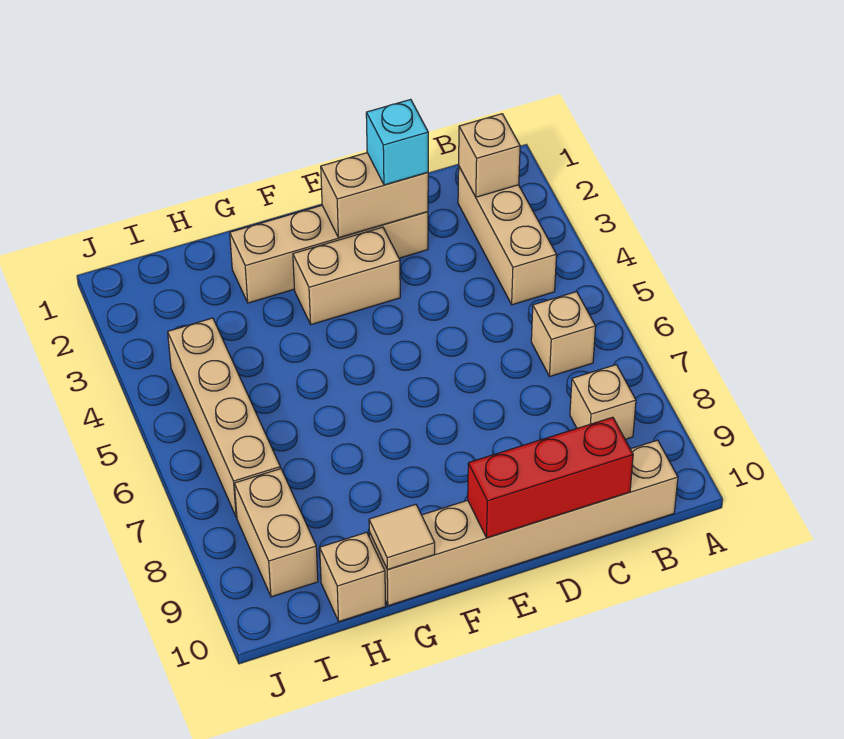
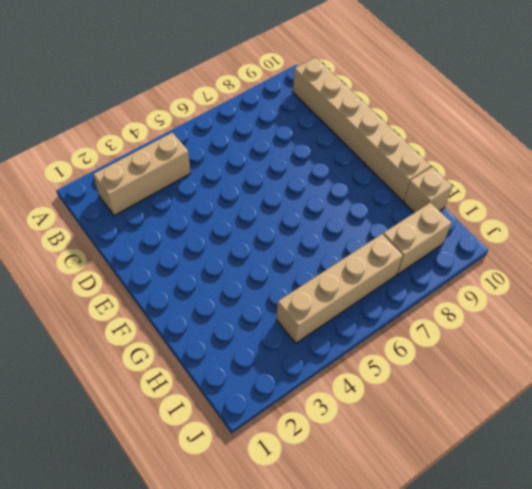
none -> tan 1x1 brick [531,292,596,376]
none -> tan 1x1 brick [570,365,636,439]
none -> tan 1x4 brick [230,206,428,303]

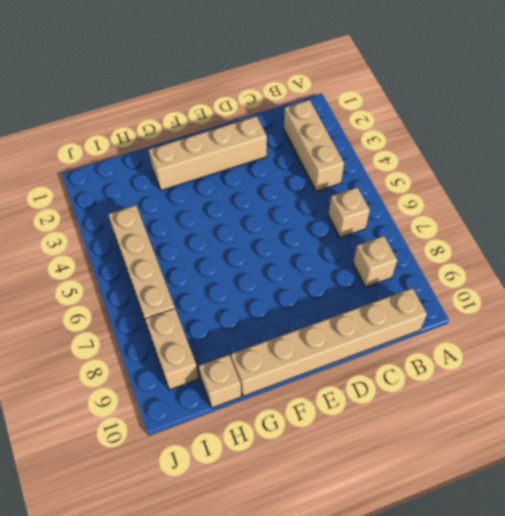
none -> tan 1x2 brick [293,227,400,325]
none -> tan 1x1 brick [459,114,520,197]
none -> red 1x3 brick [468,417,633,538]

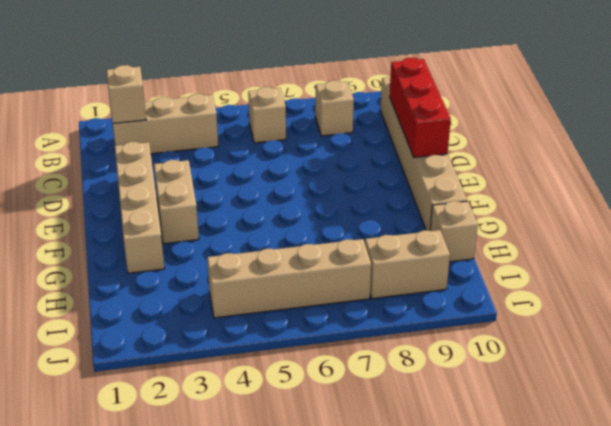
none -> tan 1x2 brick [321,153,428,238]
none -> tan 1x1 tile [369,504,435,570]
none -> cyan 1x1 brick [366,99,428,185]

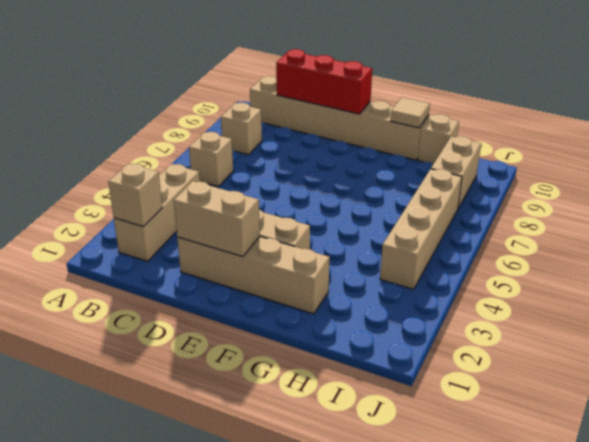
none -> cyan 1x1 brick [366,99,428,185]

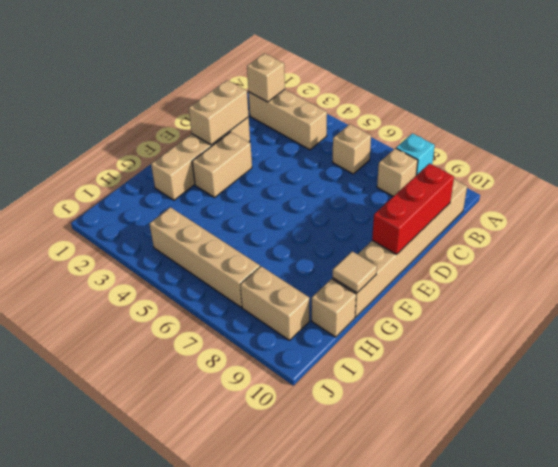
cyan 1x1 brick [396,133,435,175] -> cyan 1x1 brick moved to [366,99,428,185]

